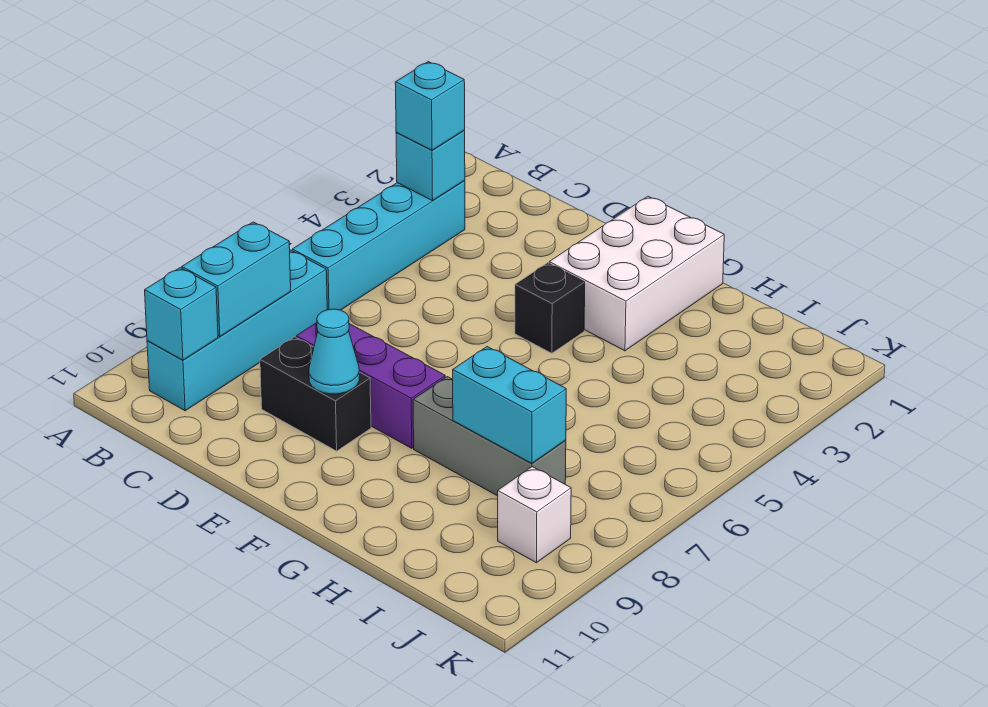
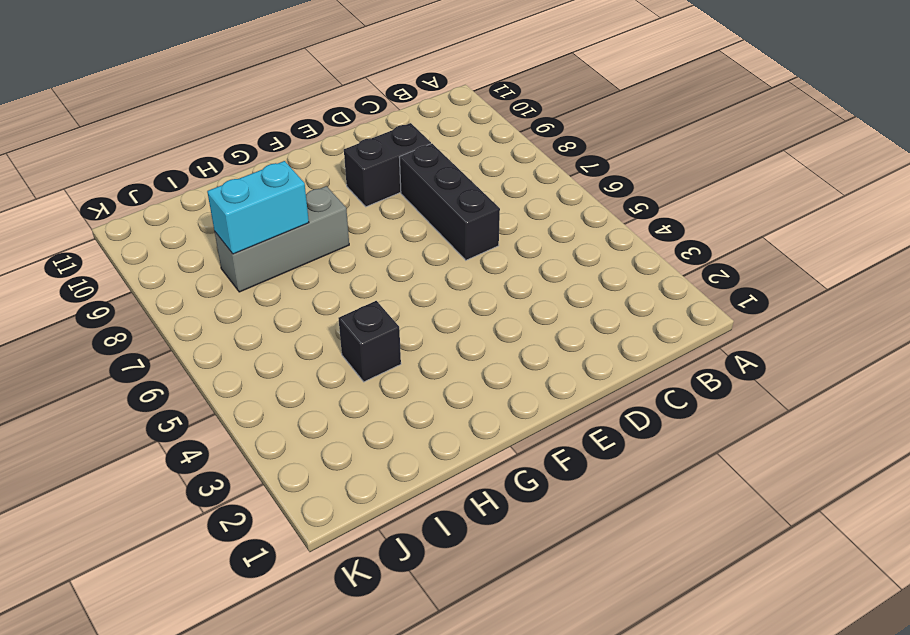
black 1x3 brick [399,144,500,260] -> purple 1x3 brick [296,323,445,448]
black 1x1 brick [338,301,401,382] -> black 1x1 brick moved to [515,263,585,353]
none -> cyan 1x4 brick [292,180,465,310]
none -> cyan 1x4 brick [147,250,327,411]
none -> white 2x3 brick [549,196,724,351]

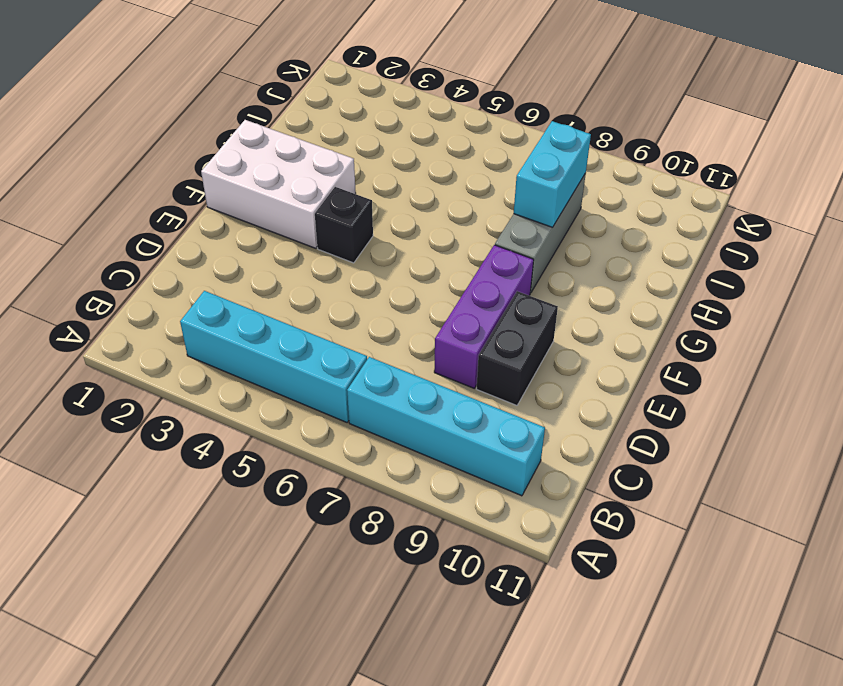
none -> white 1x1 brick [498,467,571,563]
none -> cyan 1x1 brick [396,131,465,201]
none -> cyan 1x2 brick [182,222,291,337]

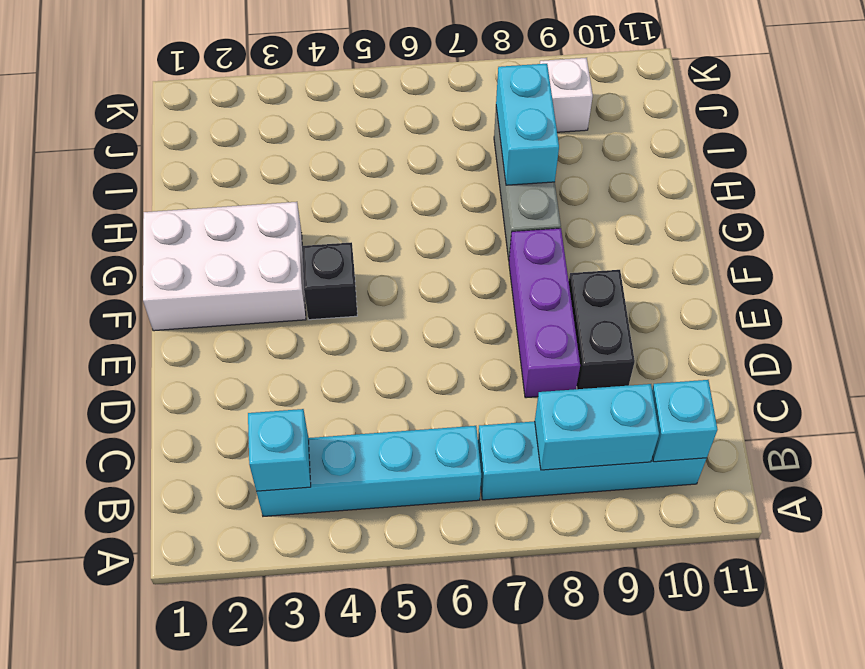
none -> cyan 1x1 cone [309,309,359,394]
none -> cyan 1x1 brick [395,62,465,150]

